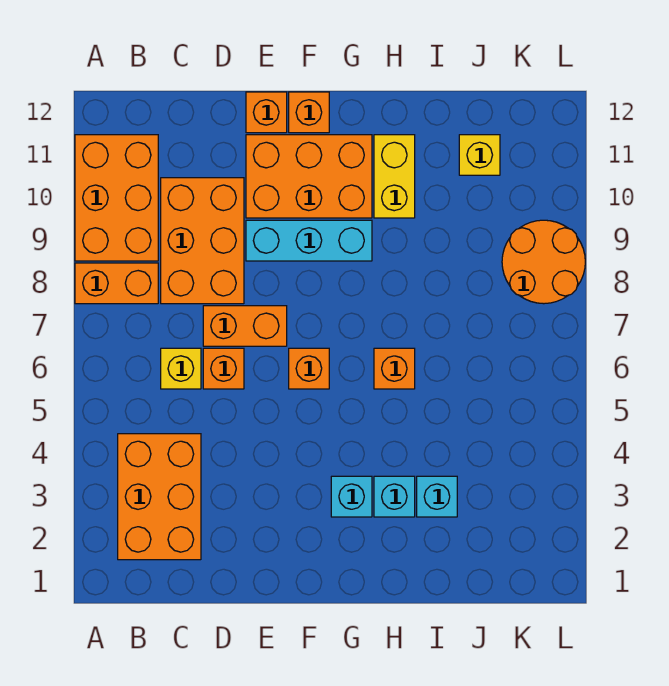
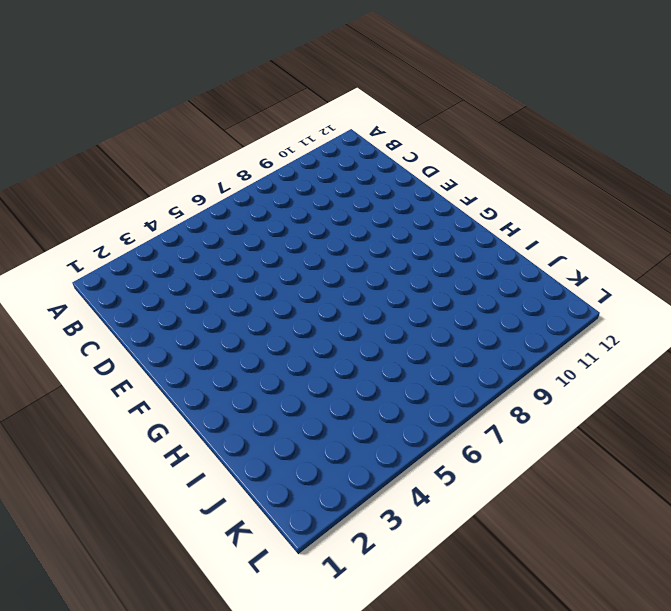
none -> orange 1x2 brick [75,263,158,304]
none -> orange 2x3 brick [75,135,158,261]
none -> orange 2x3 brick [118,434,201,560]

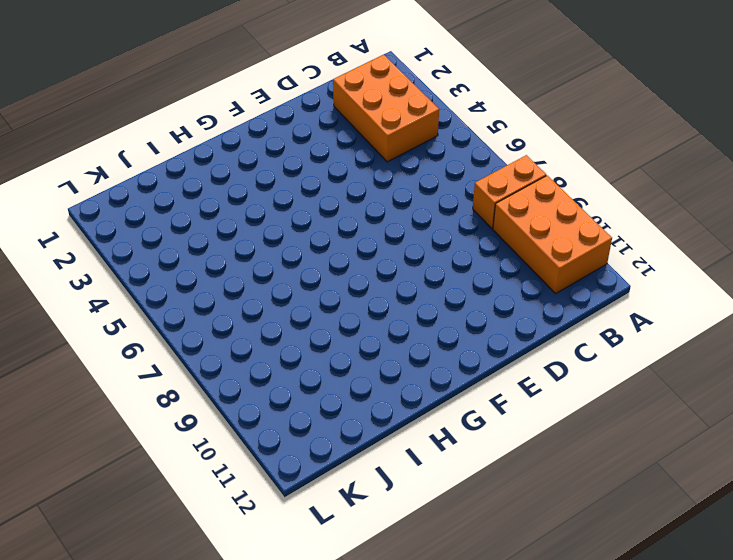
none -> yellow 1x1 brick [161,348,201,389]
none -> orange 2x3 brick [161,178,244,304]
none -> orange 1x1 brick [203,348,244,389]

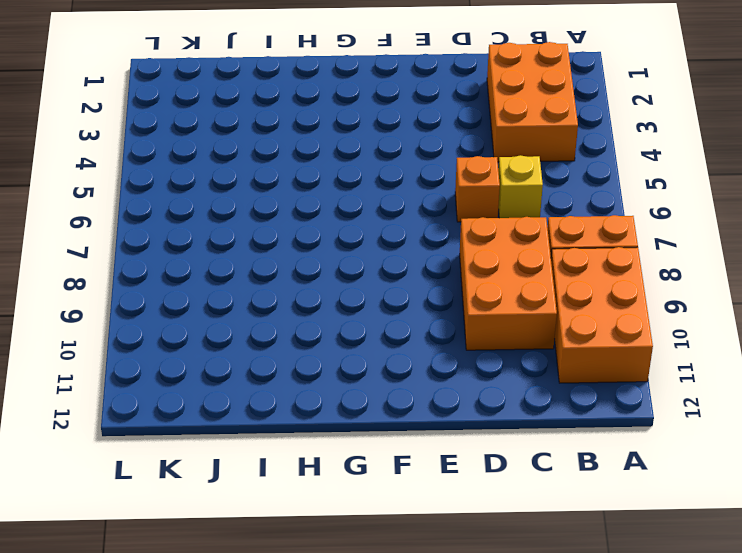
none -> orange 1x2 brick [203,306,287,346]
none -> cyan 1x3 brick [246,220,372,261]
none -> orange 2x3 brick [246,135,372,218]

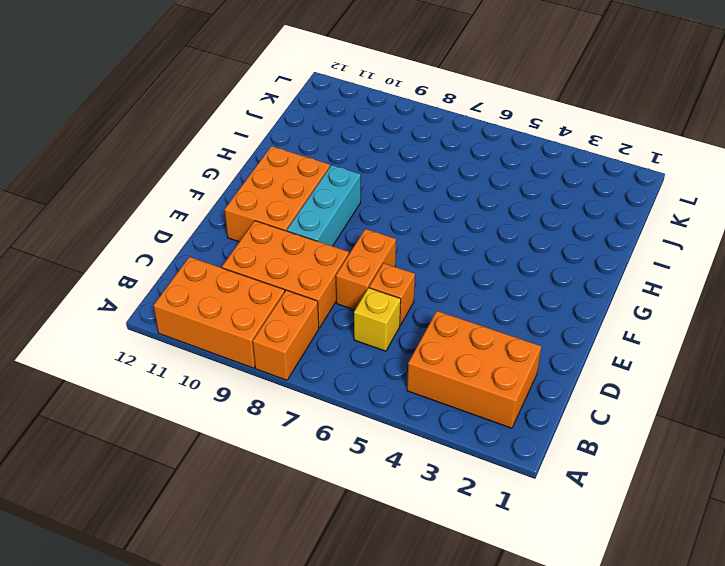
none -> orange 1x1 brick [246,92,287,133]
none -> orange 1x1 brick [289,348,329,389]
none -> orange 1x1 brick [289,92,329,133]

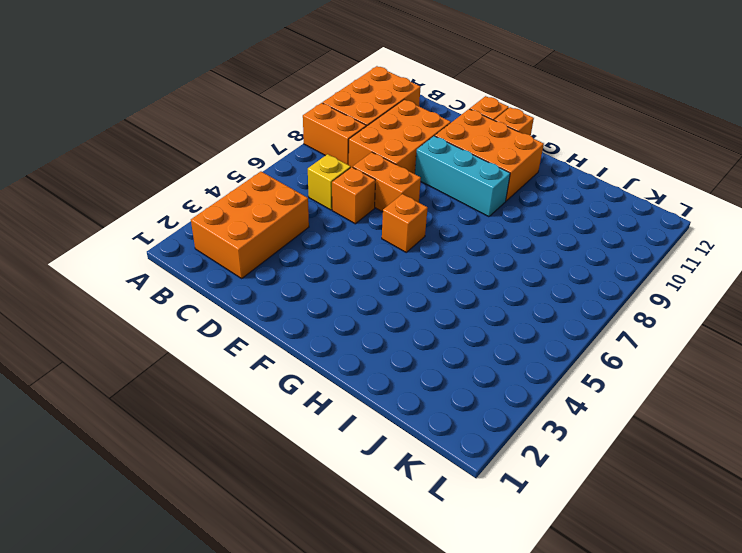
none -> cyan 1x1 brick [331,476,372,517]
none -> cyan 1x1 brick [374,476,415,517]
none -> orange 1x1 brick [374,348,415,389]

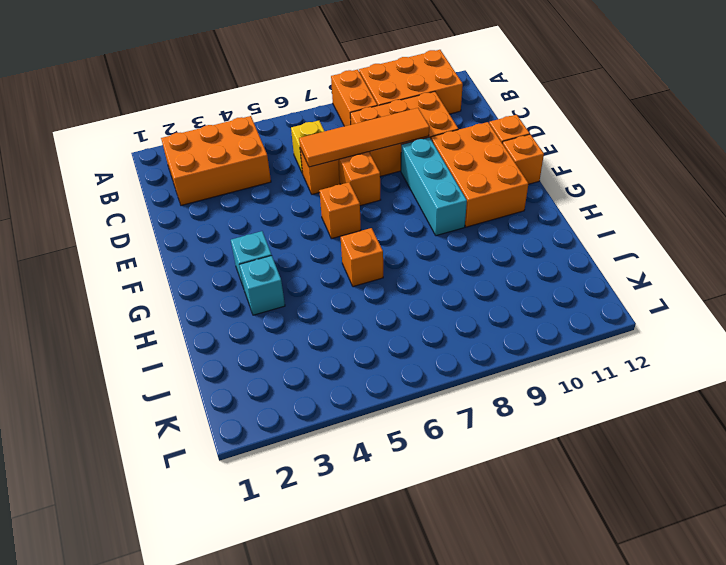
orange 1x4 tile [299,108,429,167] -> none
none -> yellow 1x2 brick [374,135,415,218]
none -> cyan 1x1 brick [417,476,457,517]
none -> yellow 1x1 brick [459,135,500,175]

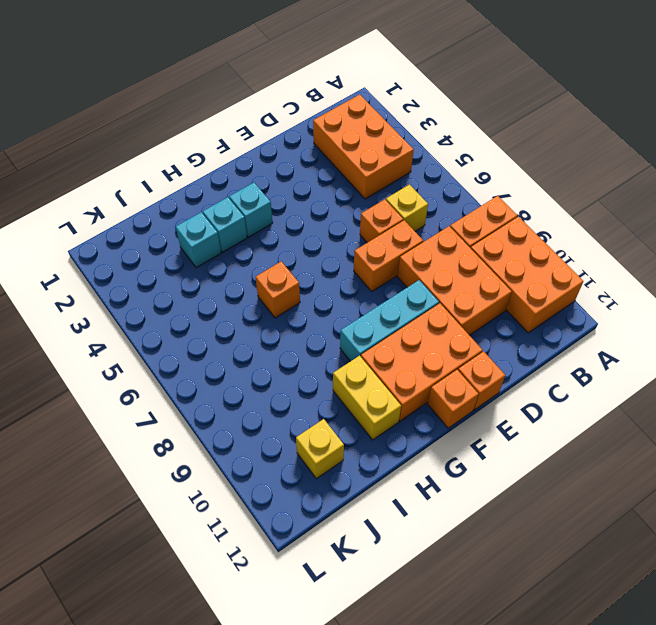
none -> orange 1x1 brick [289,348,329,389]
none -> orange 2x2 round brick [502,220,585,304]

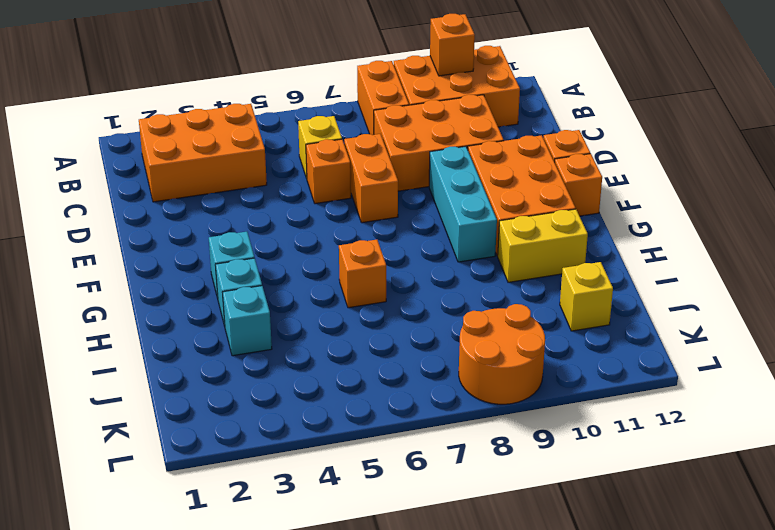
orange 1x1 brick [430,14,475,76] -> orange 1x1 brick moved to [289,348,329,389]

